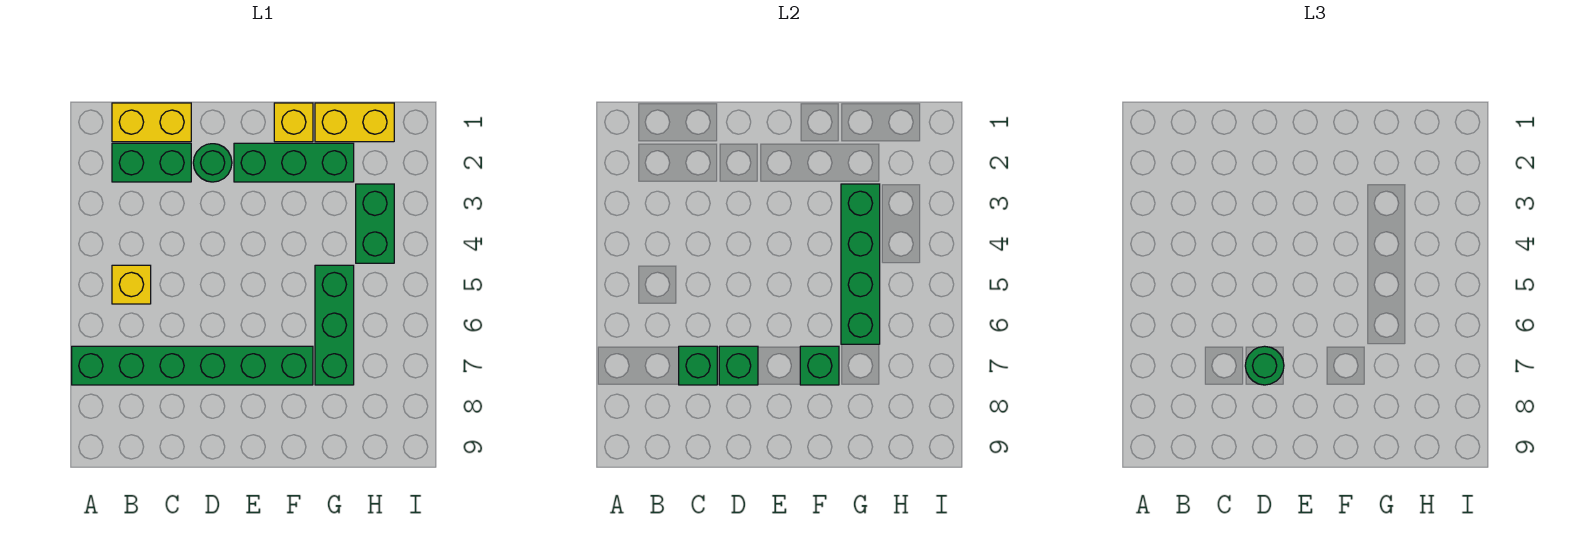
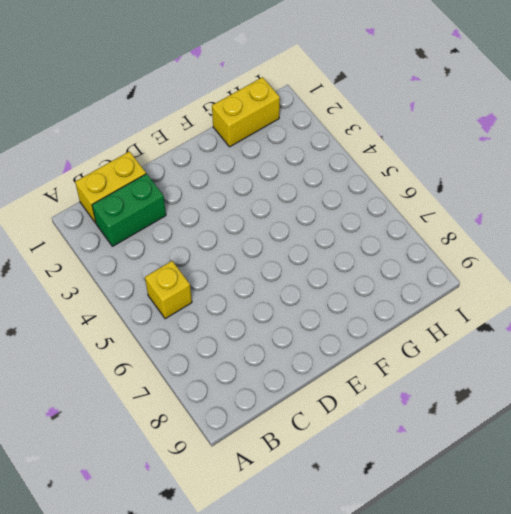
none -> green 1x6 brick [72,346,313,385]
none -> green 1x1 round brick [193,144,232,182]
none -> green 1x3 brick [234,143,354,182]

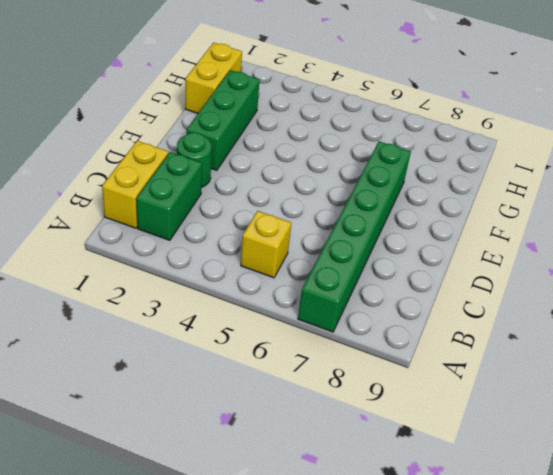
none -> yellow 1x1 brick [274,103,313,142]
none -> green 1x3 brick [315,265,354,385]
none -> green 1x2 brick [356,184,394,263]

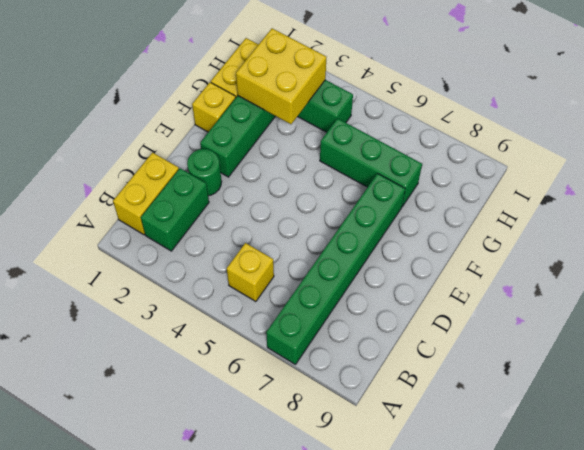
yellow 2x2 brick [236,28,326,124] -> green 1x4 brick [841,184,880,344]
none -> green 1x1 brick [679,346,717,385]
none -> green 1x1 brick [719,346,758,385]
none -> green 1x1 brick [800,346,839,385]

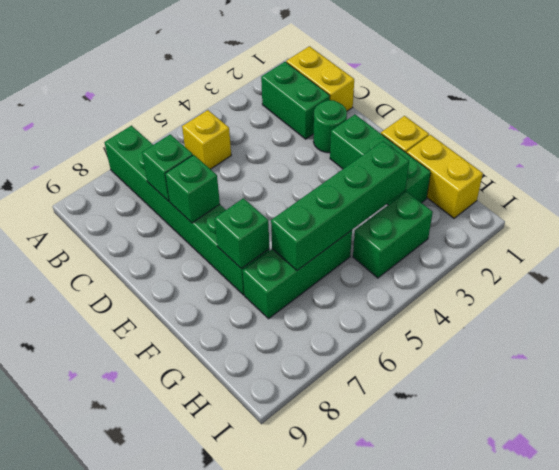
none -> green 1x1 round brick [1245,346,1284,385]

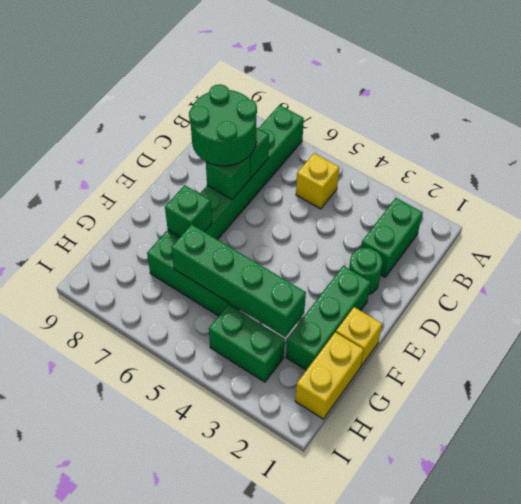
green 2x2 round brick [189,84,257,166] -> green 1x1 round brick [1245,346,1284,385]
none -> yellow 1x2 brick [112,103,191,142]

